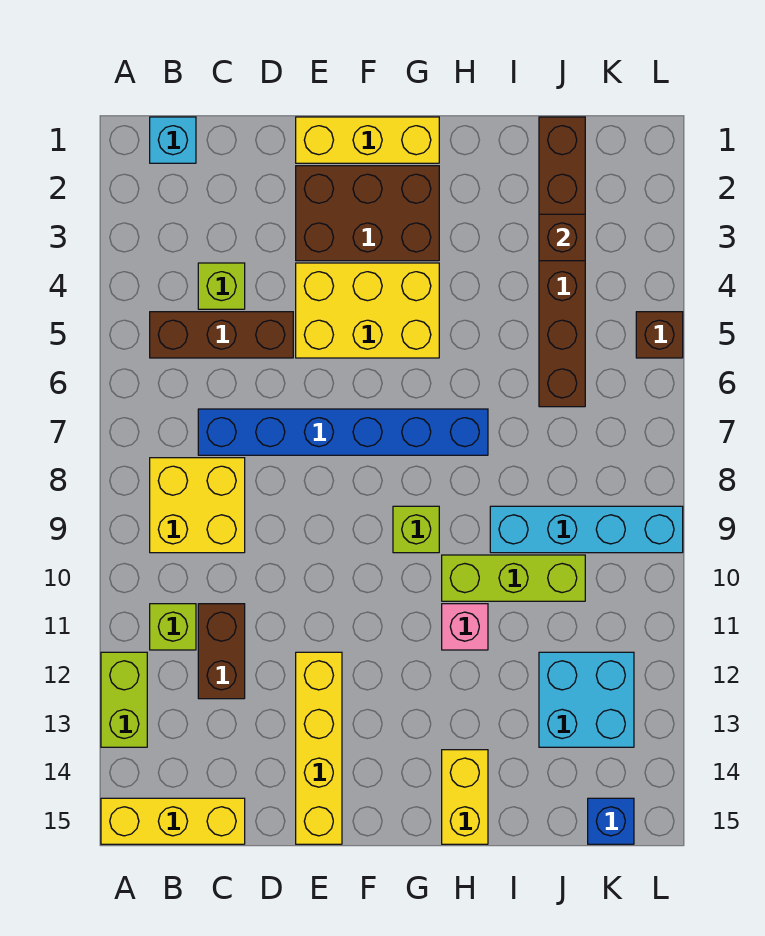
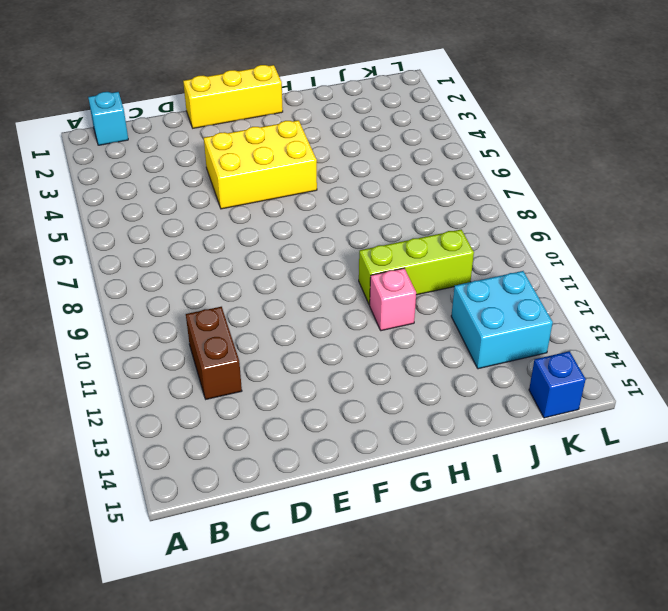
none -> lime 1x2 brick [101,652,147,747]
none -> yellow 1x3 brick [101,798,245,844]
none -> brown 1x3 brick [150,312,293,358]

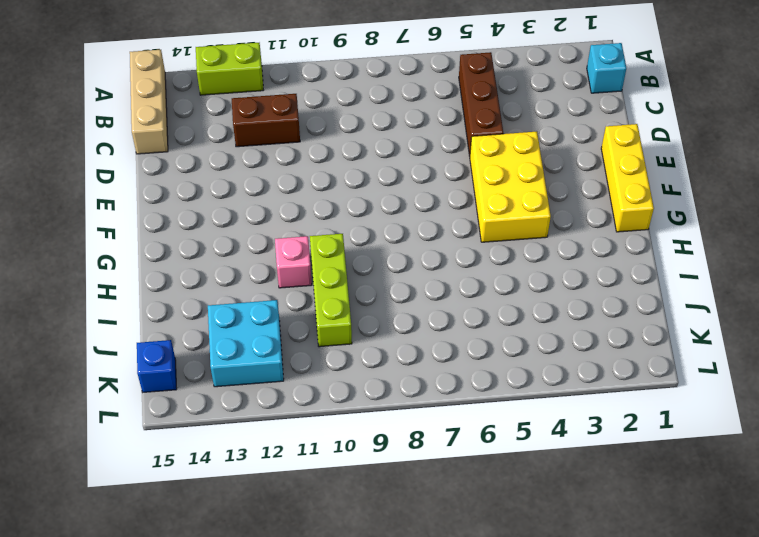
tan 1x3 brick [130,50,168,154] -> yellow 1x3 brick [101,798,245,844]
none -> yellow 2x2 brick [150,458,245,553]
none -> lime 1x1 brick [150,604,196,650]
none -> lime 1x1 brick [198,263,245,309]

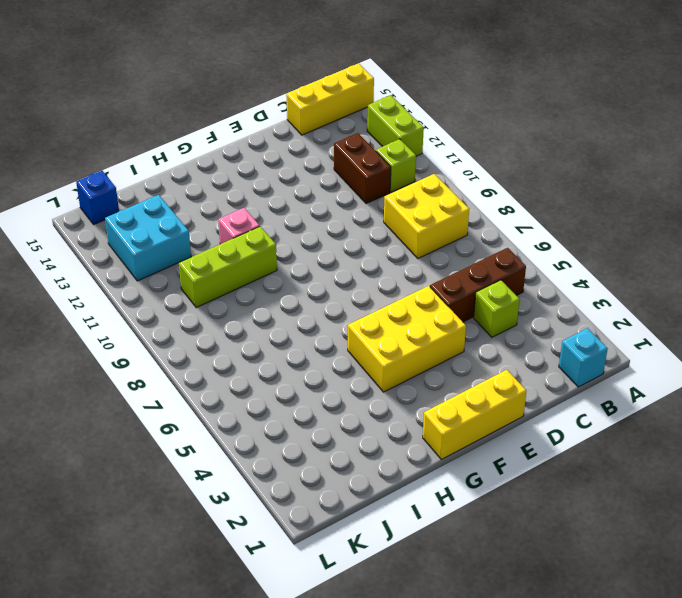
none -> blue 1x6 brick [198,409,488,455]
none -> brown 2x3 brick [296,166,439,261]
none -> yellow 1x4 brick [296,652,342,844]

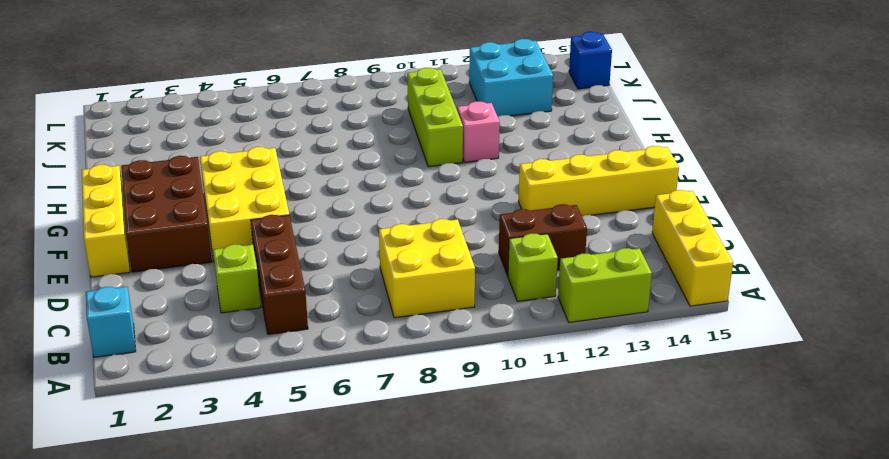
none -> blue 1x6 brick [198,409,488,455]
none -> lime 1x1 brick [393,506,439,553]
none -> yellow 1x2 brick [442,750,488,844]

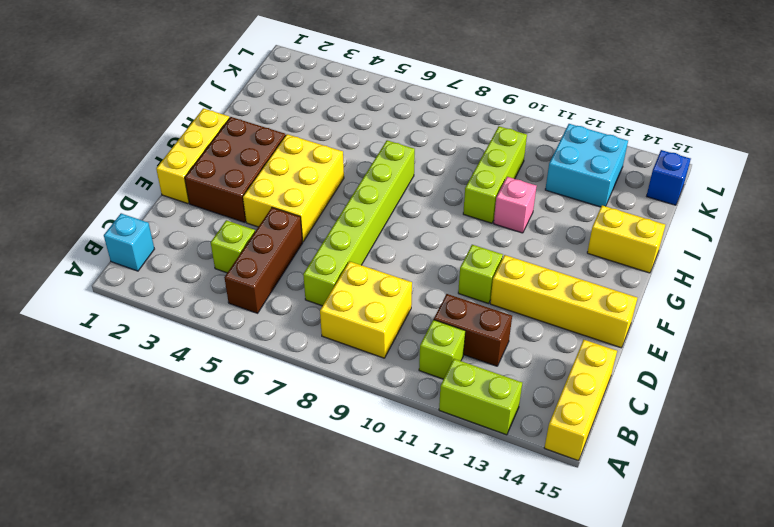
lime 1x6 brick [303,140,415,306] -> blue 1x6 brick [198,409,488,455]
lime 1x1 brick [458,245,503,304] -> lime 1x1 brick moved to [393,506,439,553]
none -> cyan 1x4 brick [490,506,683,553]
none -> brown 1x6 brick [539,117,585,407]
none -> brown 1x1 brick [636,312,683,358]

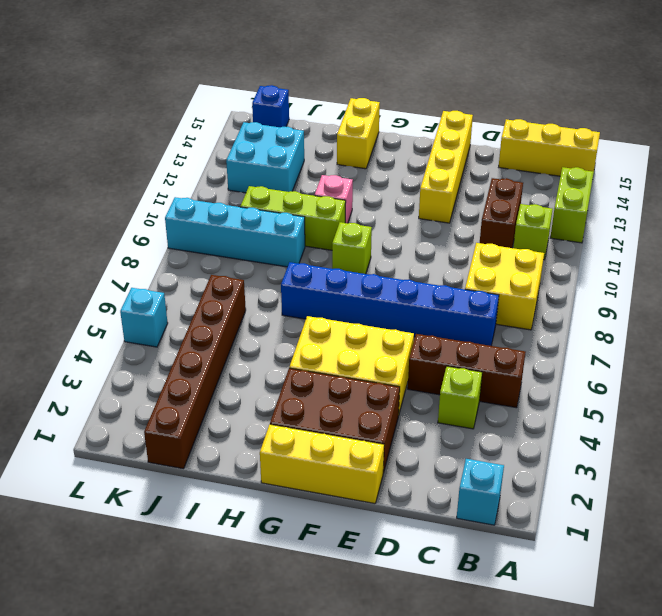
cyan 1x1 brick [120,288,168,347] -> brown 1x1 brick [636,312,683,358]
none -> brown 1x1 brick [539,214,585,261]

